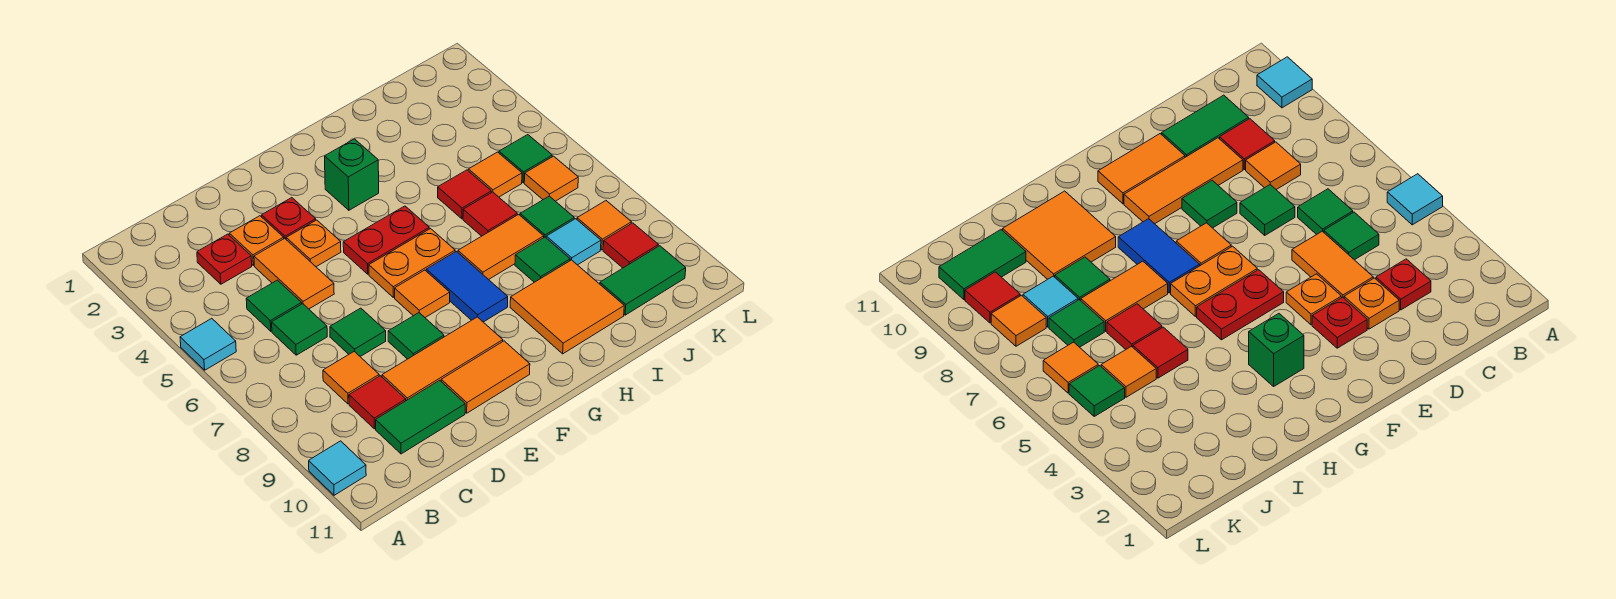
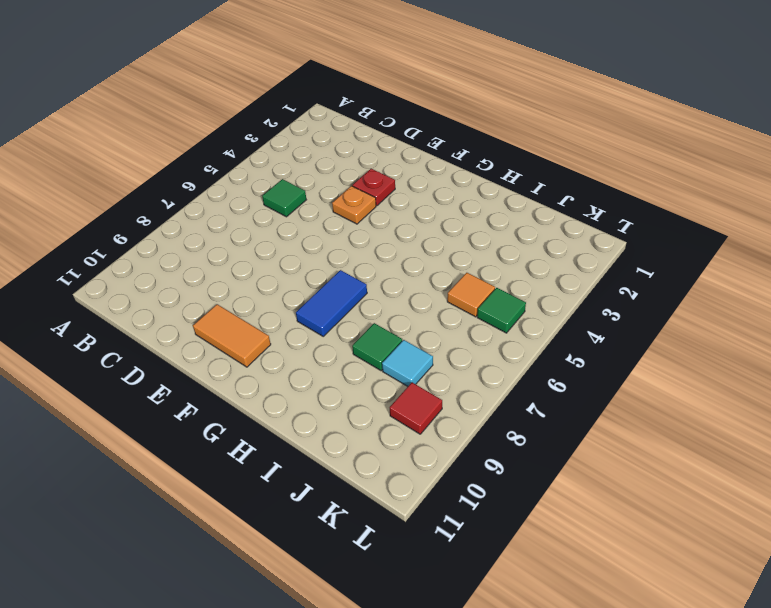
none -> cyan 1x1 tile [180,318,236,370]
none -> cyan 1x1 tile [309,441,366,495]
none -> red 1x1 plate [197,234,252,284]
none -> green 1x1 tile [272,304,327,355]

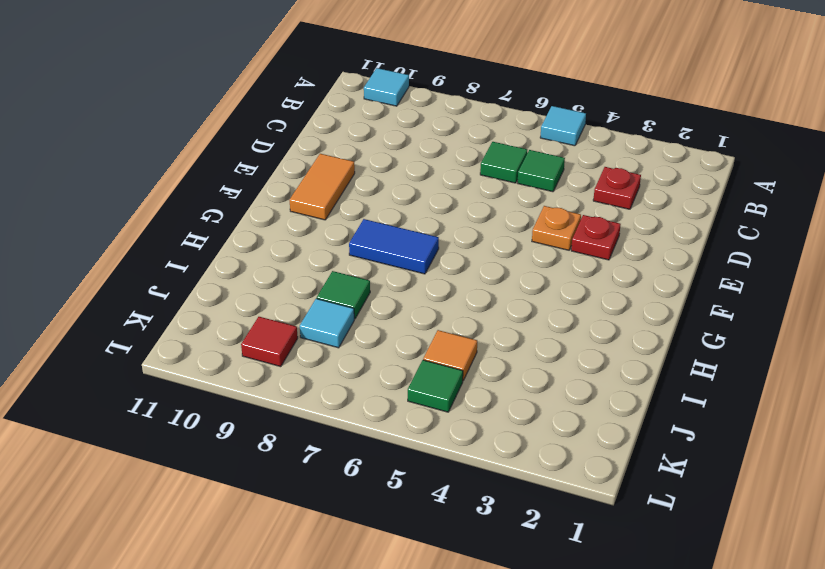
none -> orange 1x1 tile [323,351,379,404]
none -> red 1x1 tile [349,376,406,429]
none -> green 1x2 tile [376,380,465,454]
none -> orange 1x1 plate [229,216,284,265]

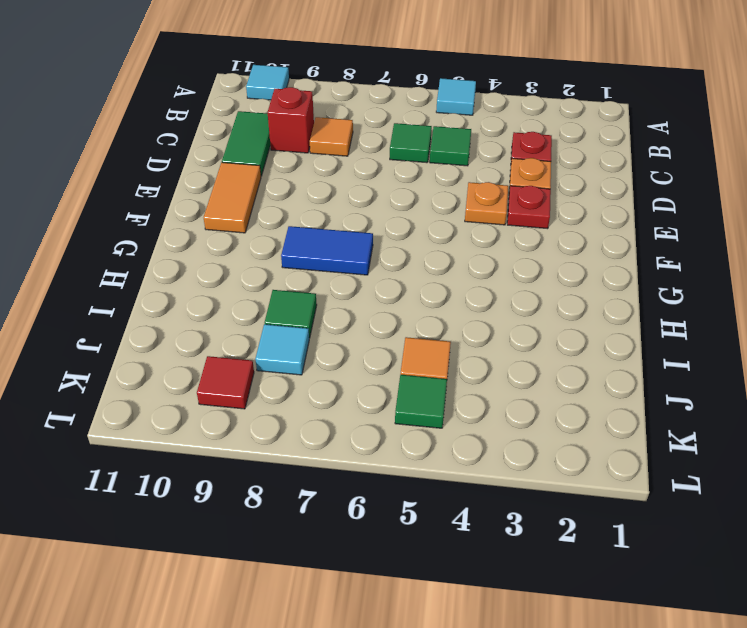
red 1x1 brick [268,87,314,153] -> red 1x1 tile [349,376,406,429]
none -> orange 1x2 tile [254,238,334,309]
none -> green 1x1 tile [330,308,386,357]
none -> orange 1x3 tile [382,317,503,401]
none -> green 1x1 tile [388,313,444,359]

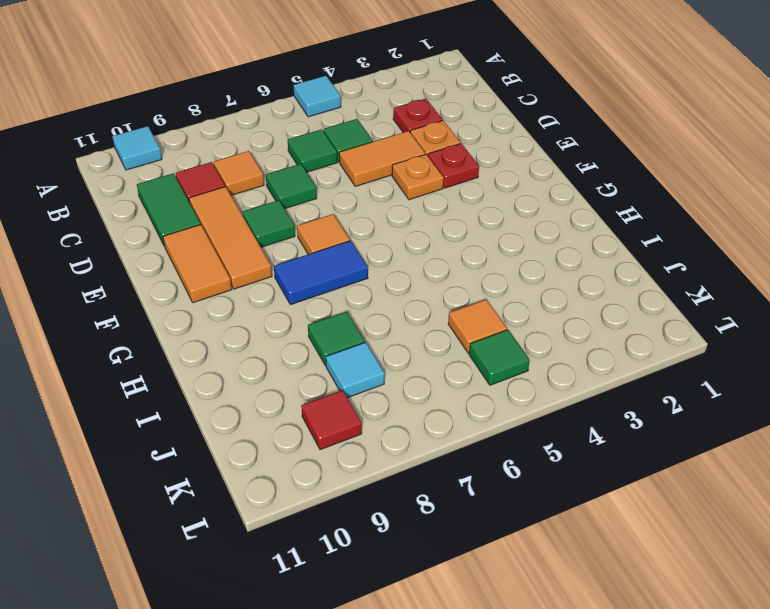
none -> red 1x2 plate [343,206,429,274]
none -> orange 1x2 plate [369,229,455,297]
none -> green 1x1 brick [325,139,379,210]
none -> orange 1x2 tile [458,214,544,280]

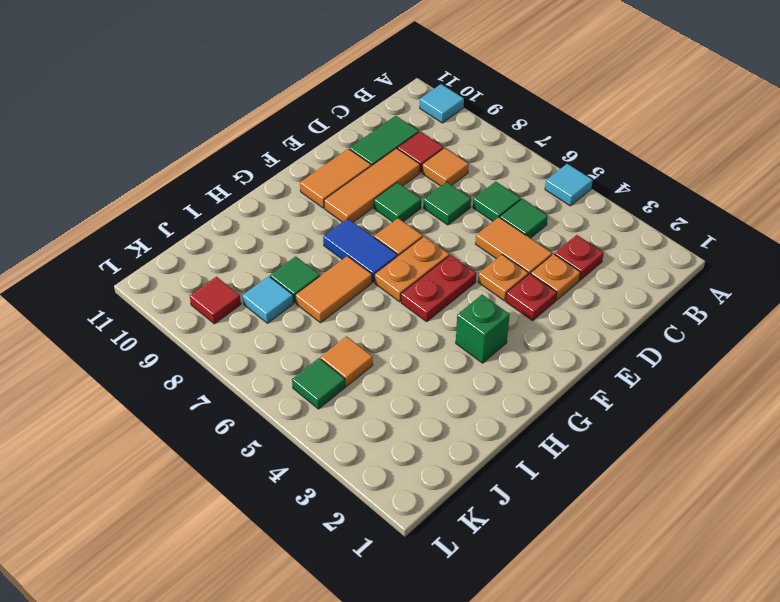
none -> orange 2x2 tile [510,260,624,354]
none -> red 1x1 tile [438,170,491,219]
none -> red 1x1 tile [463,192,517,236]
none -> green 1x1 tile [520,196,574,237]

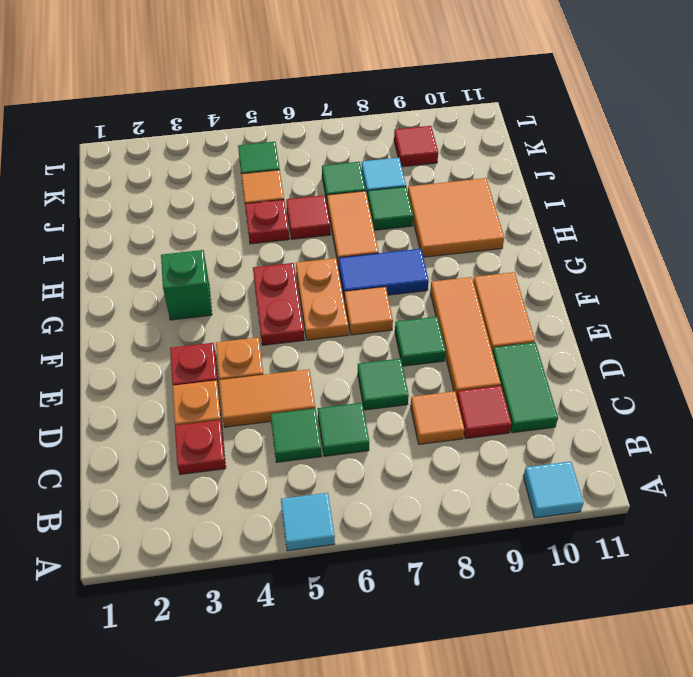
red 1x1 plate [245,200,289,244] -> red 1x1 tile [438,170,491,219]
none -> green 1x2 tile [600,246,686,315]
none -> orange 1x1 tile [524,156,578,201]
none -> orange 1x1 tile [577,201,631,250]

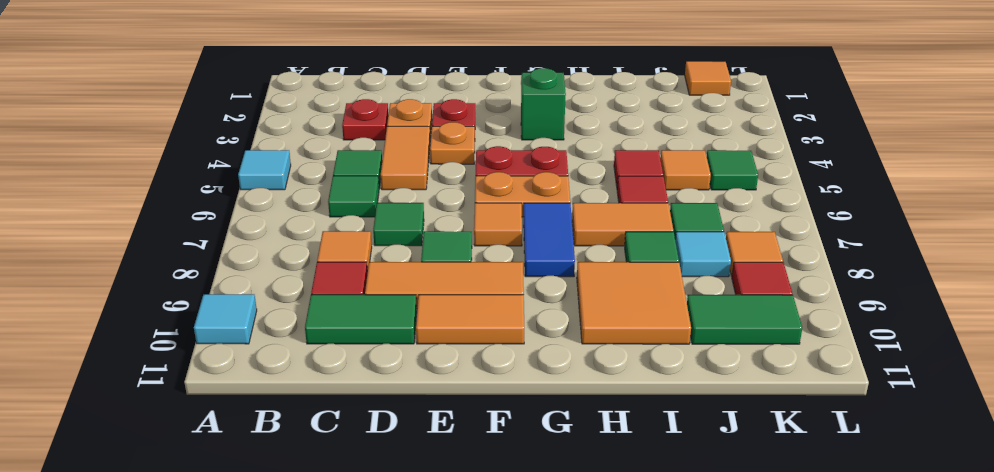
orange 1x1 tile [685,61,731,95] -> orange 1x1 tile moved to [524,156,578,201]

